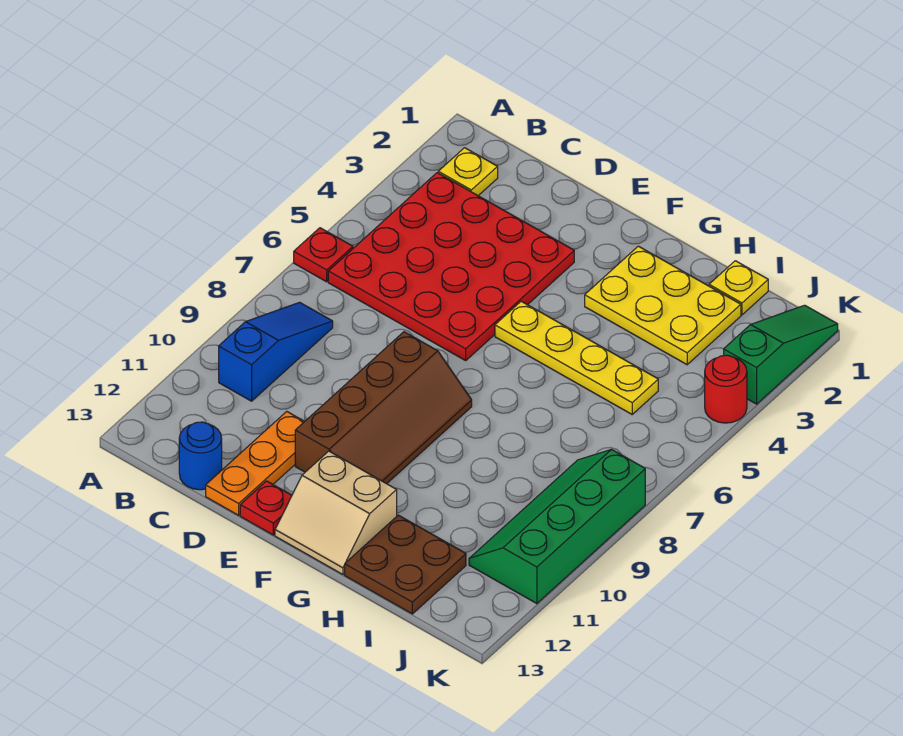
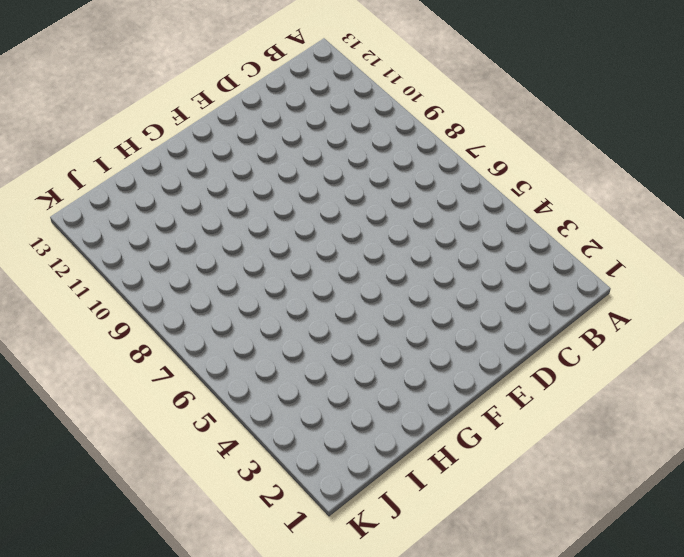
none -> red 1x1 plate [294,228,353,282]
none -> yellow 1x1 plate [438,148,498,196]
none -> red 4x4 plate [328,173,574,360]

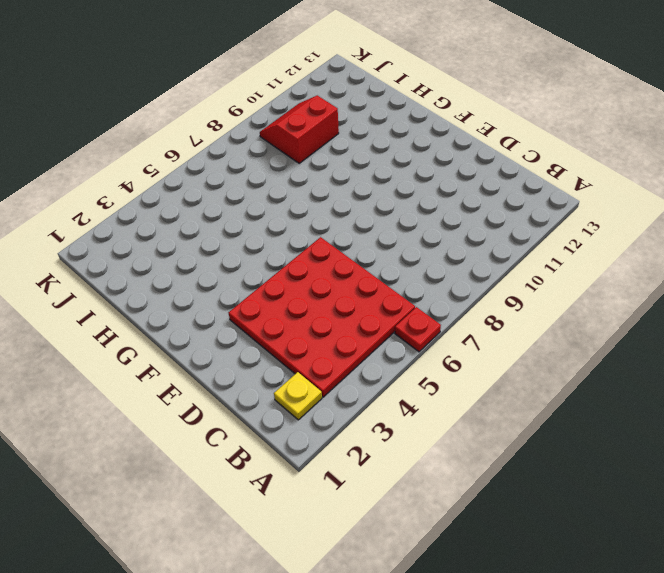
red 2x2 slope [260,95,339,163] -> green 2x4 slope [469,449,645,604]
none -> blue 1x3 slope [219,302,333,401]
none -> blue 1x1 round brick [179,422,222,490]
none -> orange 1x3 plate [206,412,305,515]

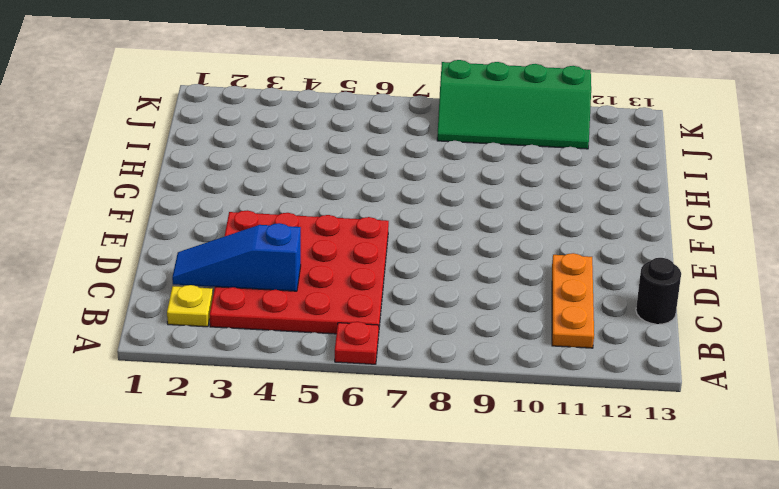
orange 1x3 plate [552,253,594,348] -> orange 1x3 plate turned to [206,412,305,515]
blue 1x3 slope [172,223,301,291] -> blue 1x3 slope moved to [219,302,333,401]
black 1x1 round brick [636,258,681,324] -> blue 1x1 round brick [179,422,222,490]
none -> brown 2x4 slope [295,332,472,484]
none -> red 1x1 plate [240,481,292,535]
none -> yellow 1x4 plate [495,301,658,414]

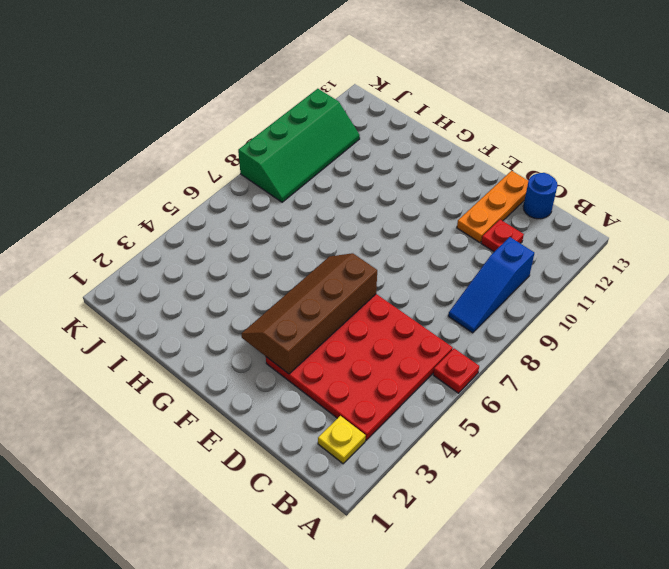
red 1x1 plate [481,219,524,252] -> red 1x1 plate moved to [240,481,292,535]
brown 2x4 slope [241,253,377,374] -> brown 2x4 slope moved to [295,332,472,484]
none -> yellow 1x4 plate [495,301,658,414]
none -> tan 2x2 slope [275,451,397,574]
none -> yellow 2x3 plate [585,246,741,365]

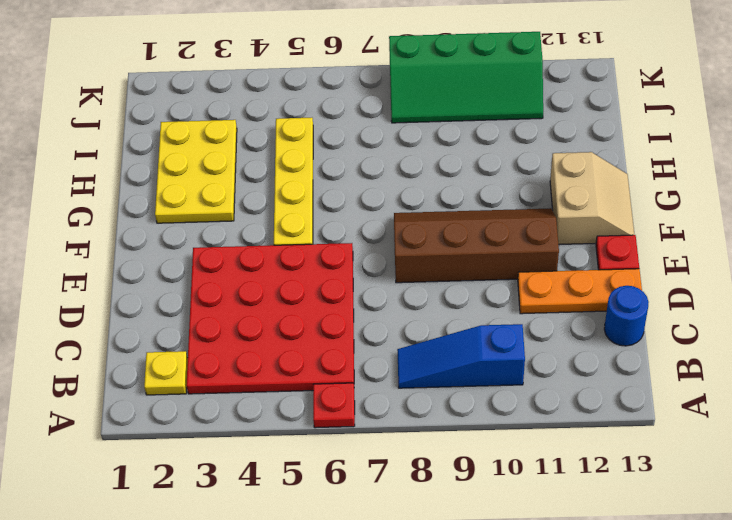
none -> brown 2x2 plate [345,515,466,614]
none -> yellow 1x1 plate [709,261,768,315]
none -> green 1x3 slope [724,305,838,404]

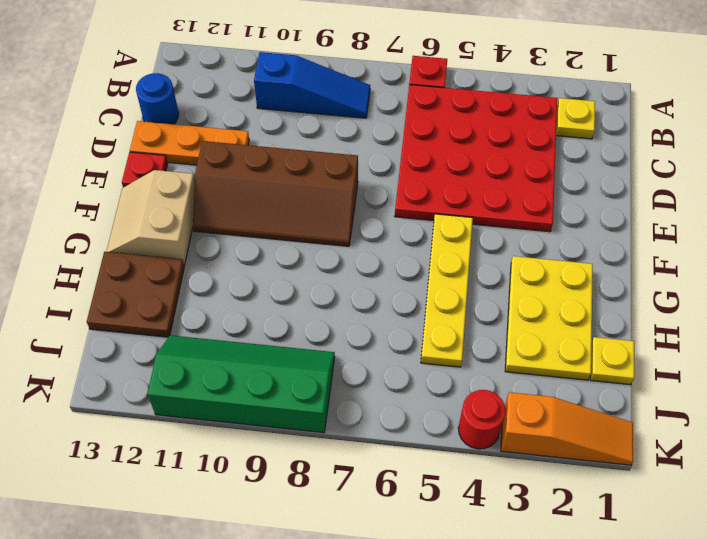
orange 1x3 slope [501,392,633,465] -> green 1x3 slope [724,305,838,404]

